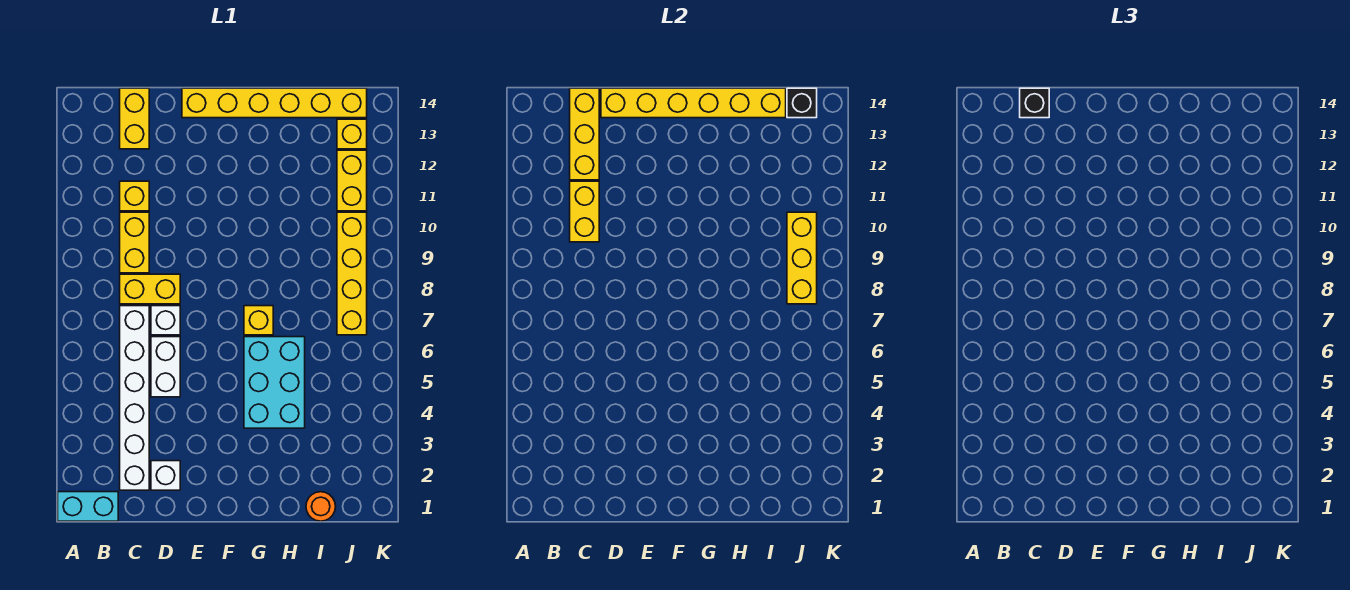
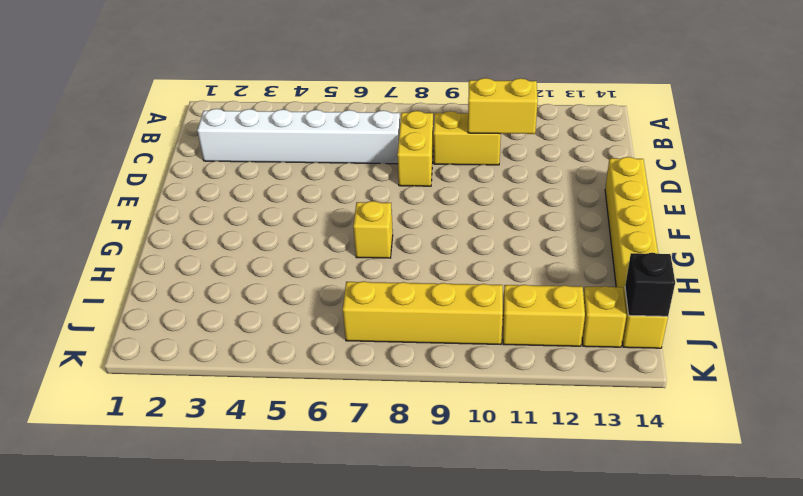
none -> cyan 1x2 brick [58,492,118,521]
none -> yellow 1x1 brick [120,181,149,211]
none -> yellow 1x2 brick [120,88,149,149]

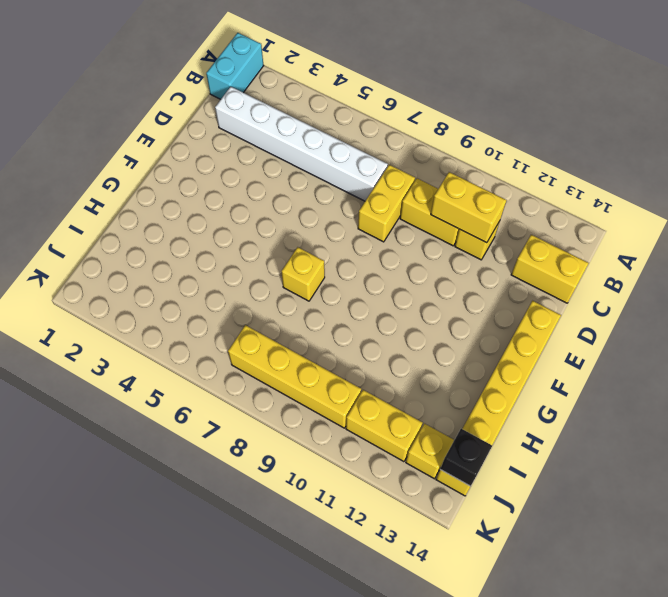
none -> white 1x1 brick [151,461,180,490]
none -> white 1x2 brick [151,337,180,397]
none -> white 1x1 brick [151,306,180,335]

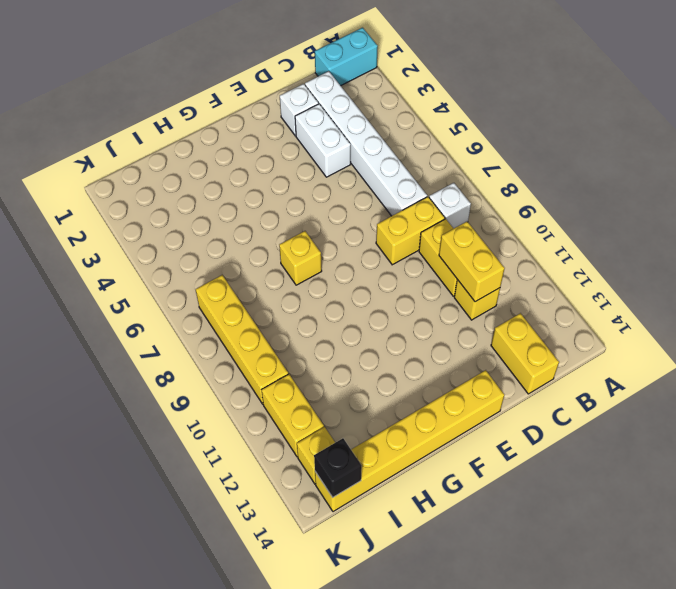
white 1x1 brick [429,183,471,228] -> white 1x1 brick moved to [151,306,180,335]
white 1x2 brick [295,104,351,177] -> white 1x2 brick moved to [151,337,180,397]
none -> cyan 2x3 brick [244,337,305,428]
none -> orange 1x1 round brick [306,492,336,521]
none -> yellow 1x3 brick [570,88,599,180]

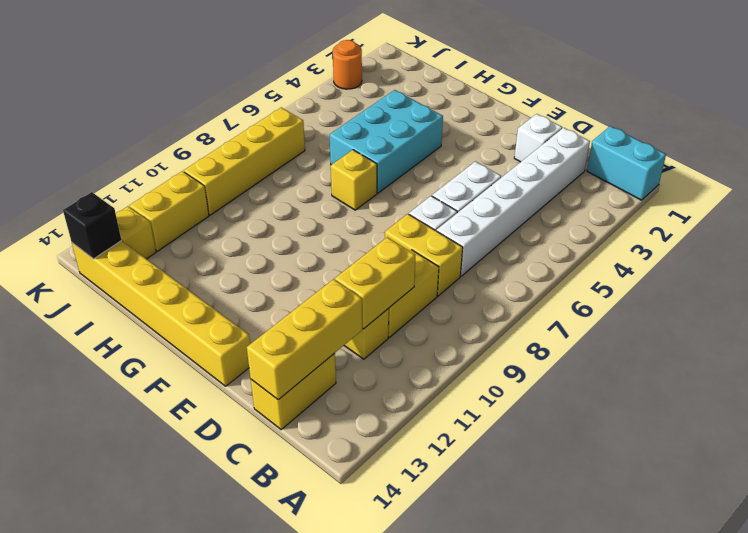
orange 1x1 round brick [333,40,362,89] -> orange 1x1 round brick moved to [306,492,336,521]
none -> yellow 1x6 brick [601,88,786,118]
none -> yellow 1x3 brick [787,212,817,304]
none -> black 1x1 brick [1020,88,1049,118]

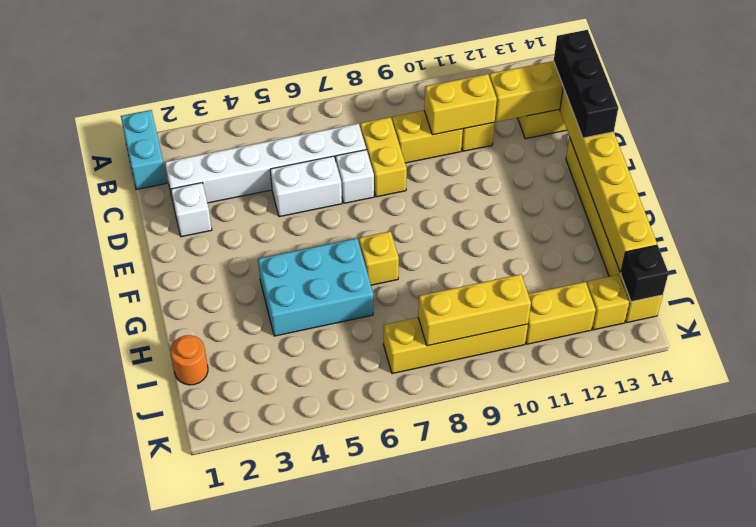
black 1x3 brick [554,30,618,138] -> black 1x1 brick [1020,88,1049,118]

